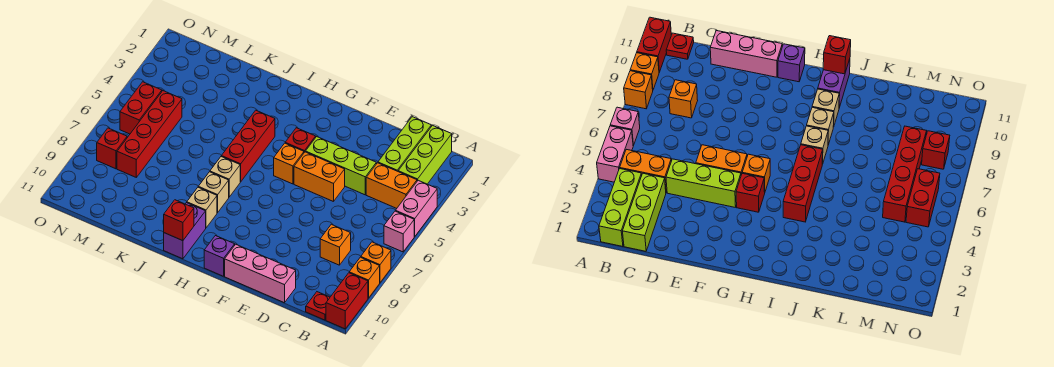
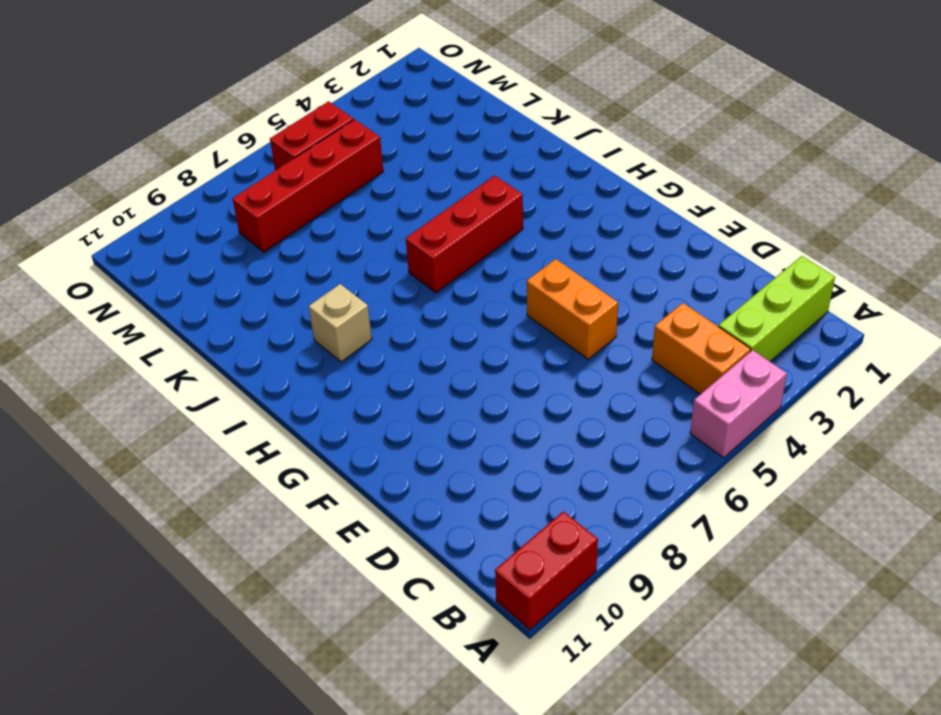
none -> pink 1x1 brick [384,211,415,252]
none -> orange 1x1 brick [361,242,391,282]
none -> orange 1x1 brick [349,257,380,298]

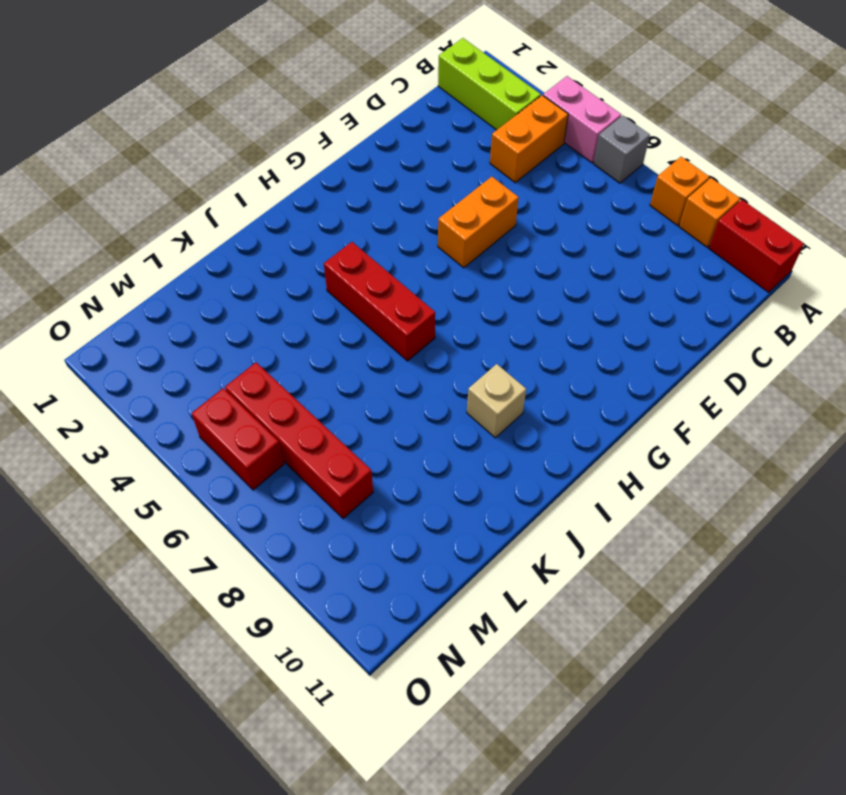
grey 1x1 brick [594,115,650,183] -> pink 1x1 brick [384,211,415,252]
none -> red 1x1 plate [306,292,330,320]
none -> lime 1x3 brick [378,117,431,171]
none -> orange 1x1 brick [320,224,351,265]

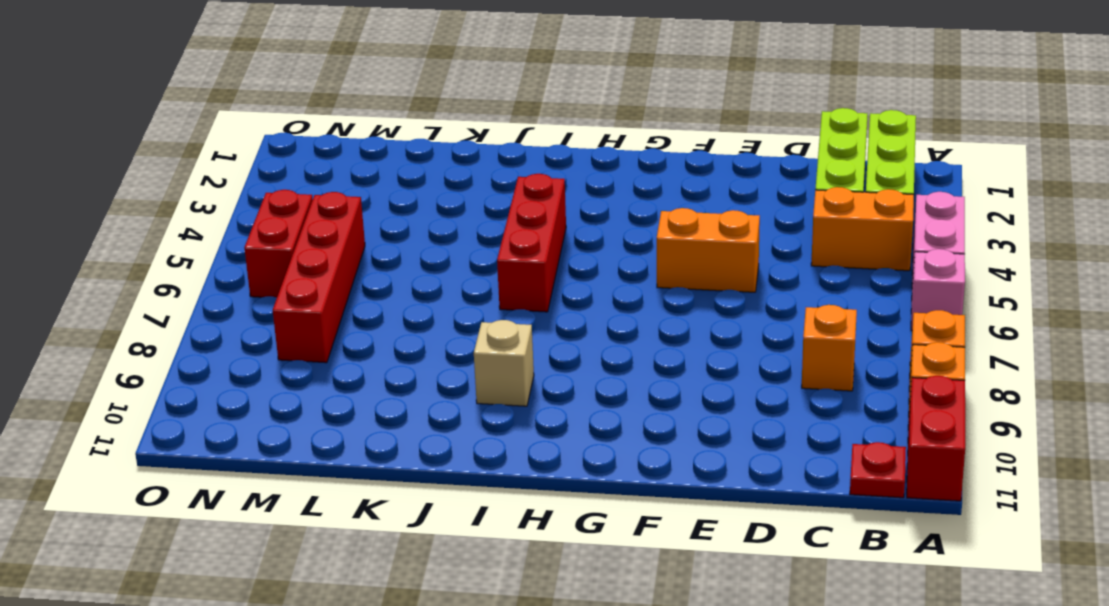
none -> lime 1x3 brick [306,137,376,195]
none -> pink 1x3 brick [225,244,296,303]
none -> red 1x1 brick [285,128,316,152]

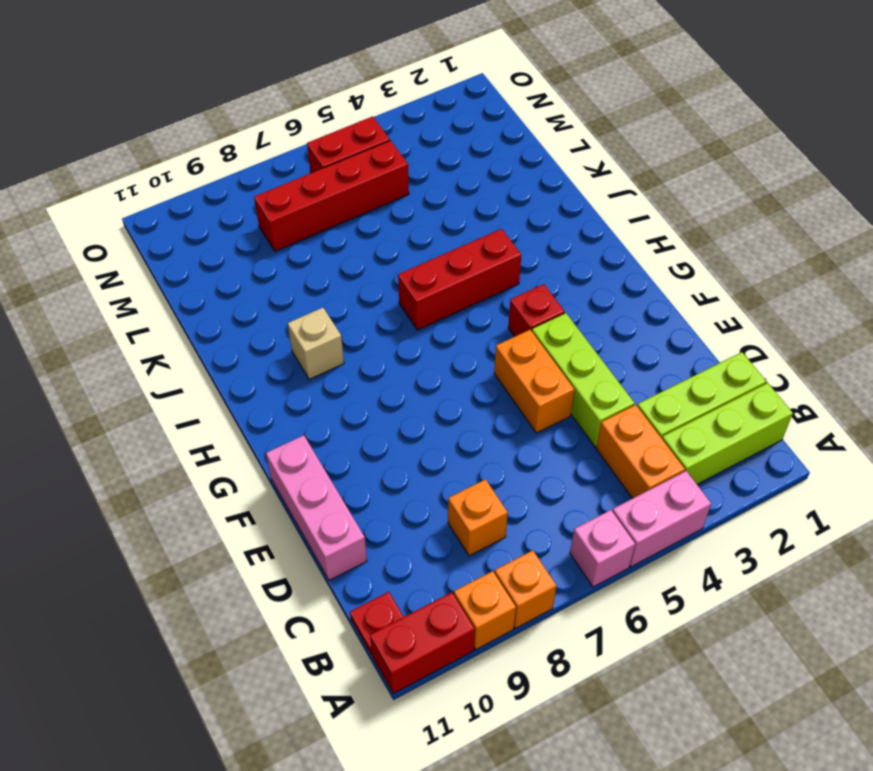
none -> orange 1x1 brick [274,143,304,184]
none -> purple 1x1 brick [204,236,235,276]
none -> tan 1x1 brick [210,157,240,197]

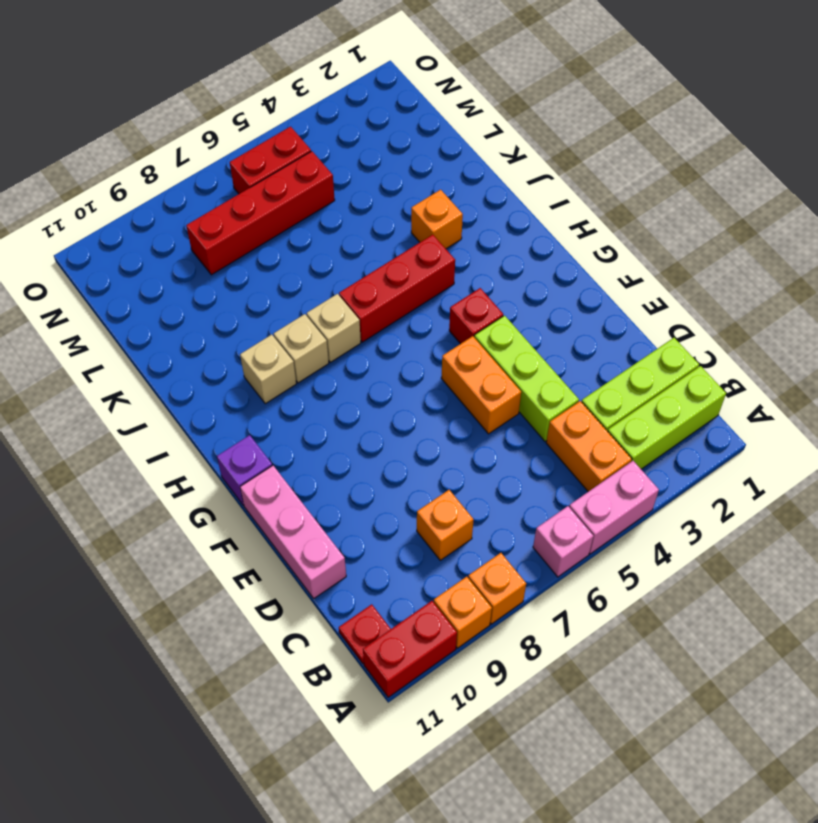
orange 1x1 brick [411,190,463,249] -> orange 1x1 brick moved to [274,143,304,184]
none -> purple 1x2 brick [164,203,206,259]
none -> red 1x1 brick [97,128,127,169]
none -> red 1x1 brick [164,200,194,241]

